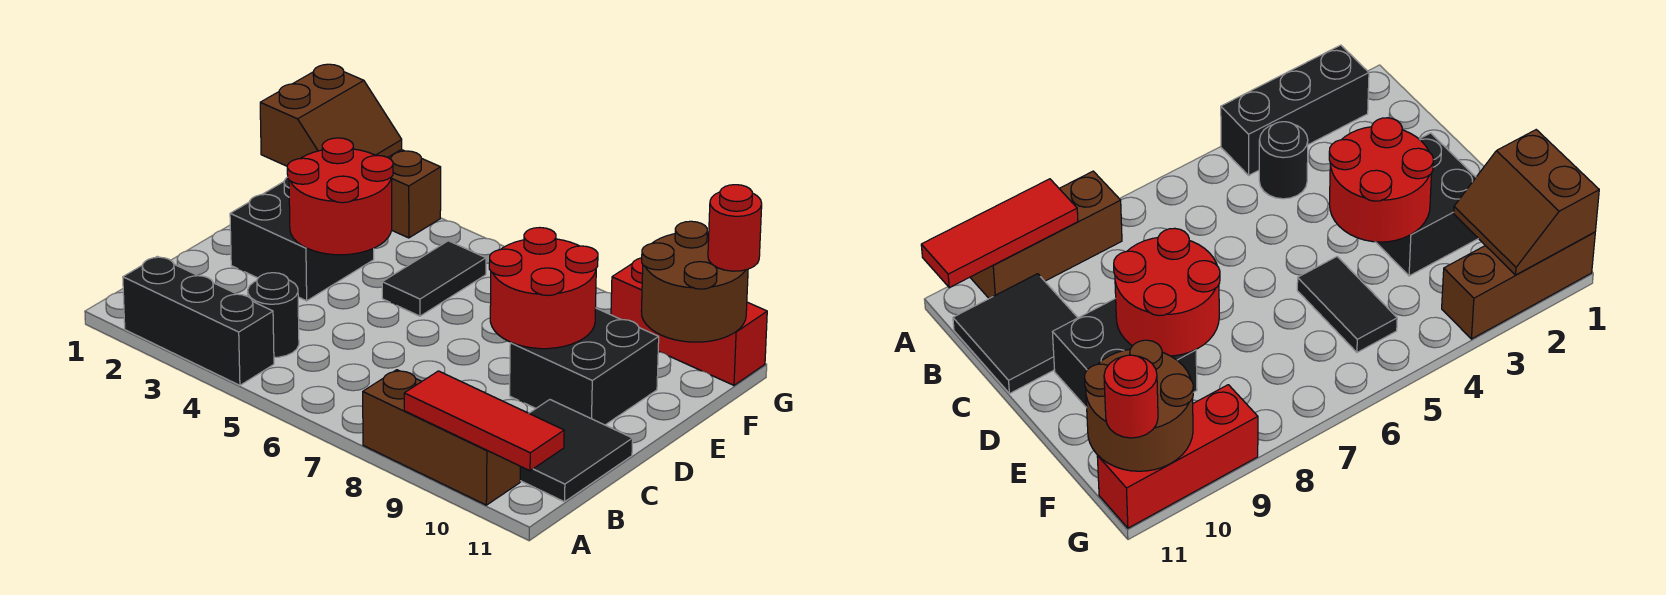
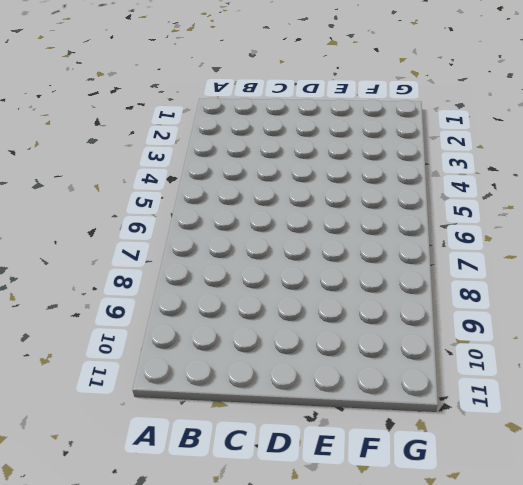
none -> black 1x3 brick [123,256,274,385]
none -> brown 1x3 brick [363,370,520,505]
none -> black 1x1 round brick [248,273,299,357]

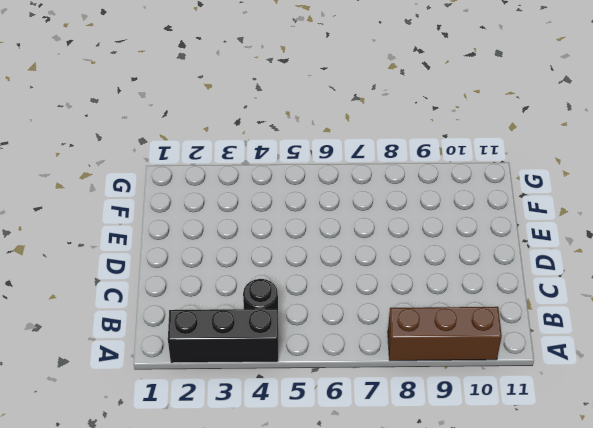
none -> black 2x2 tile [520,400,633,502]
none -> black 2x2 brick [230,177,374,301]
none -> black 2x2 brick [510,308,659,425]

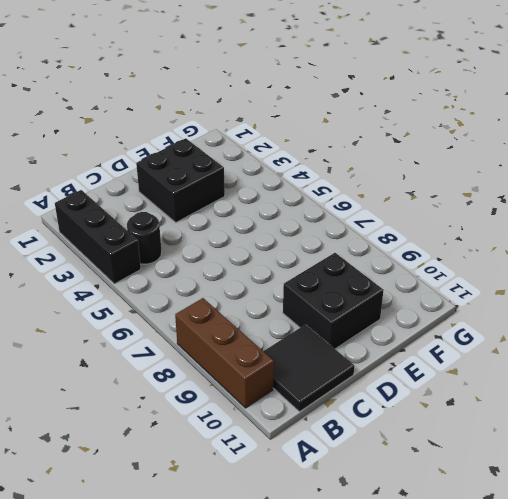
none -> black 1x2 tile [382,241,486,316]
none -> brown 1x3 brick [388,150,441,238]
none -> red 1x3 brick [611,258,767,385]

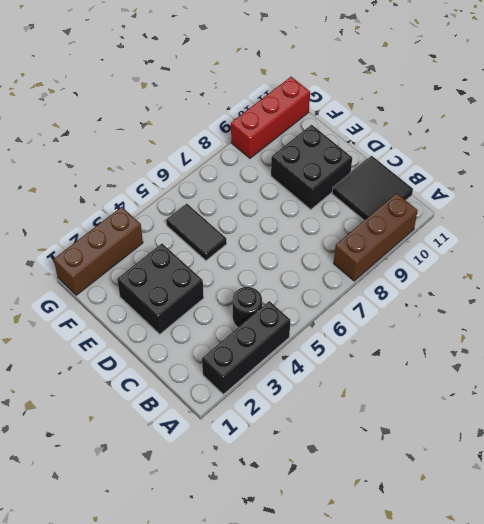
none -> red 1x3 tile [404,371,564,471]
none -> red 2x2 round brick [287,138,393,255]
none -> red 2x2 round brick [489,228,598,349]

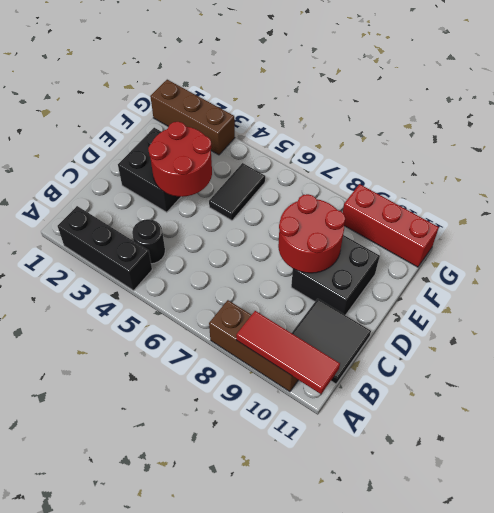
none -> brown 2x2 slope [260,64,402,166]
none -> brown 2x2 round brick [641,221,748,342]
none -> red 1x1 round brick [708,185,762,271]

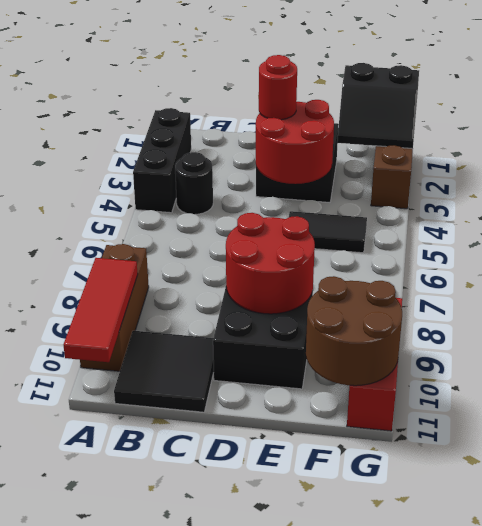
red 1x1 round brick [259,55,297,120] -> red 1x1 round brick moved to [708,185,762,271]
black 2x2 slope [337,63,419,149] -> brown 2x2 slope [260,64,402,166]

